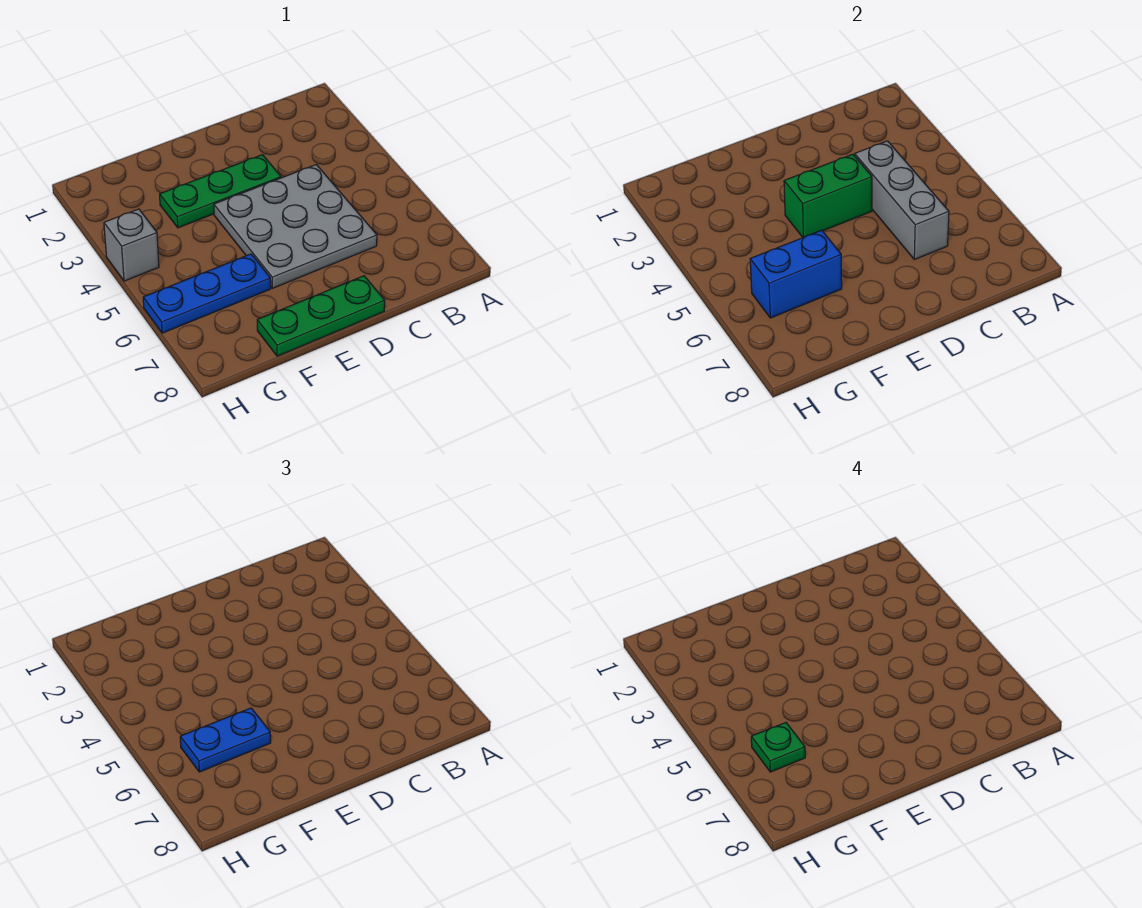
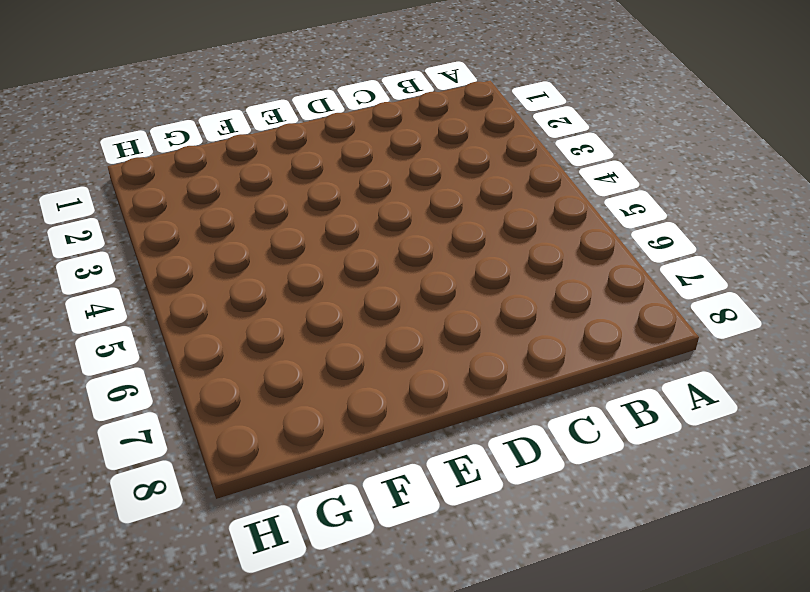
none -> grey 3x3 plate [214,165,377,288]
none -> green 1x3 plate [160,155,281,228]

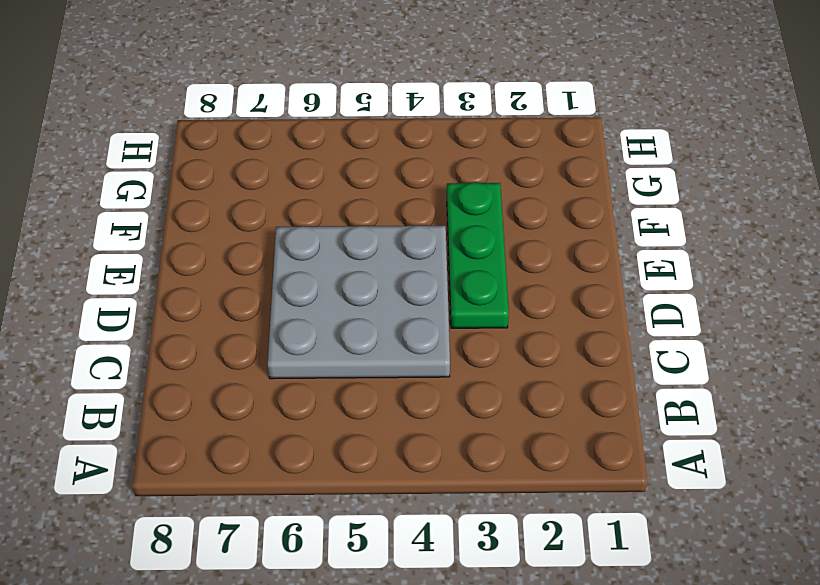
none -> green 1x3 plate [257,276,385,356]
none -> blue 1x3 plate [143,254,271,333]

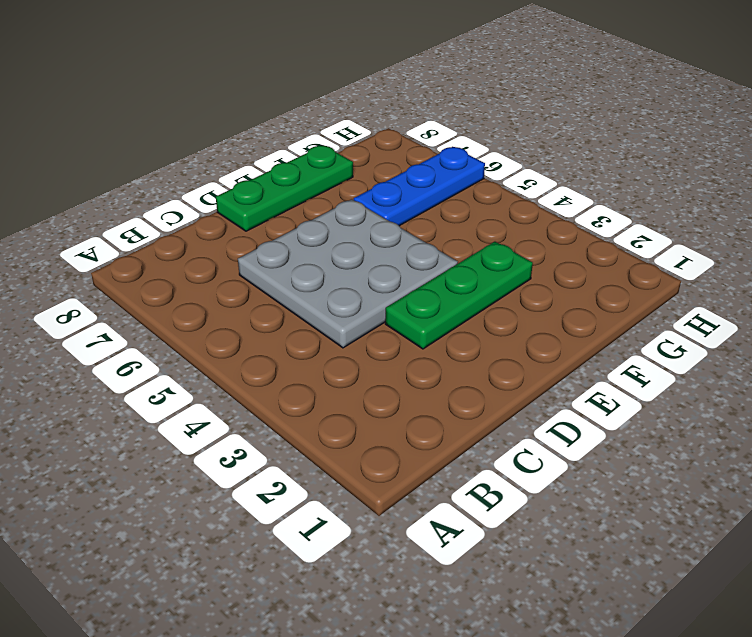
none -> grey 1x1 brick [104,209,159,281]
none -> grey 1x3 brick [855,141,949,260]

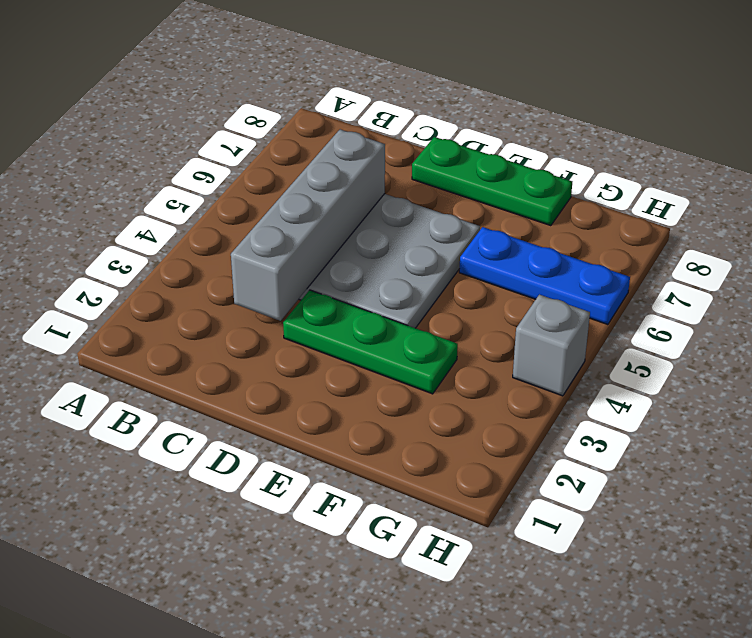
grey 1x4 brick [231,129,385,321] -> grey 1x3 brick [855,141,949,260]
none -> green 1x2 brick [784,154,872,237]
none -> blue 1x2 brick [750,230,842,318]

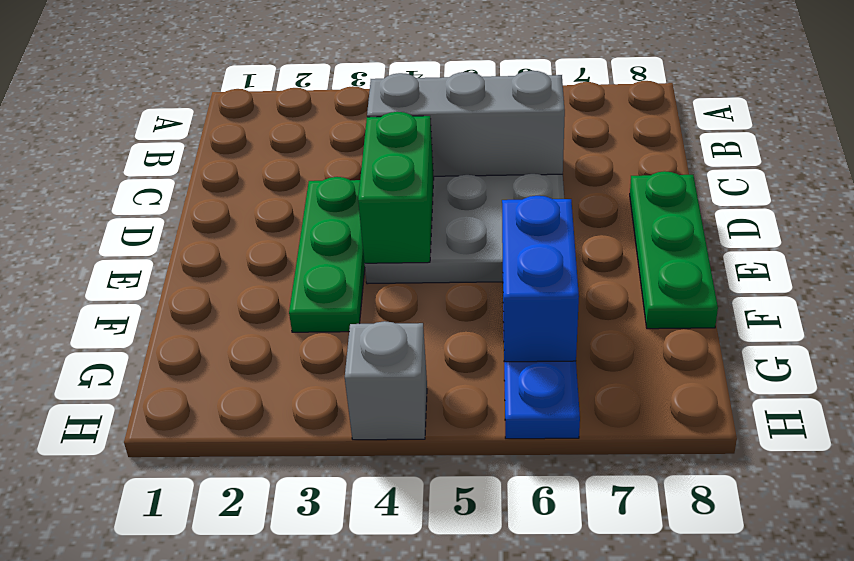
none -> blue 1x2 plate [180,708,271,772]
none -> green 1x1 plate [751,723,805,772]

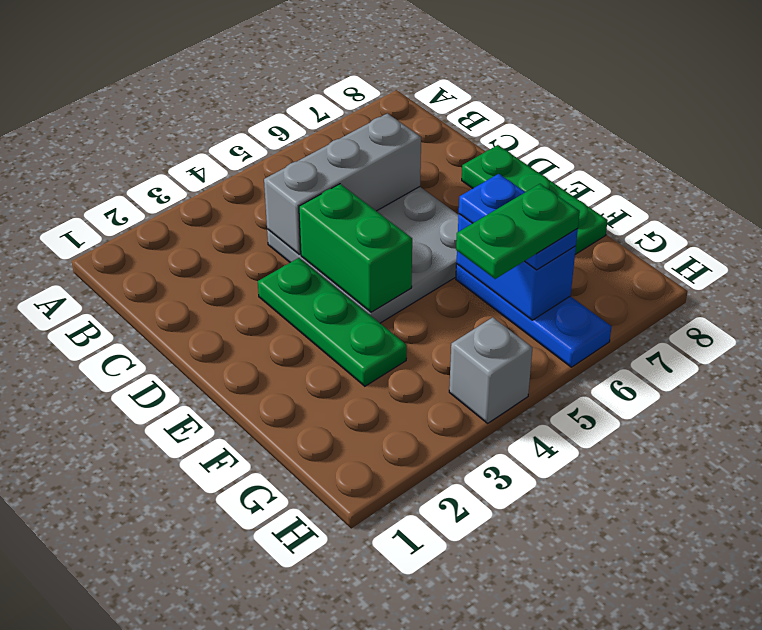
green 1x2 plate [456,184,580,279] -> green 1x1 plate [751,723,805,772]

